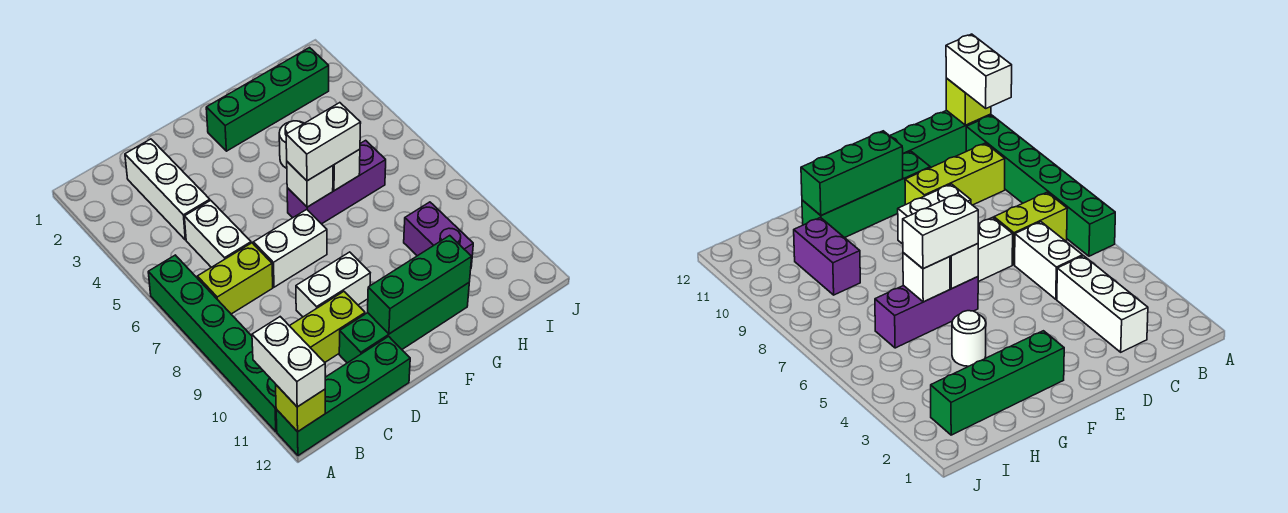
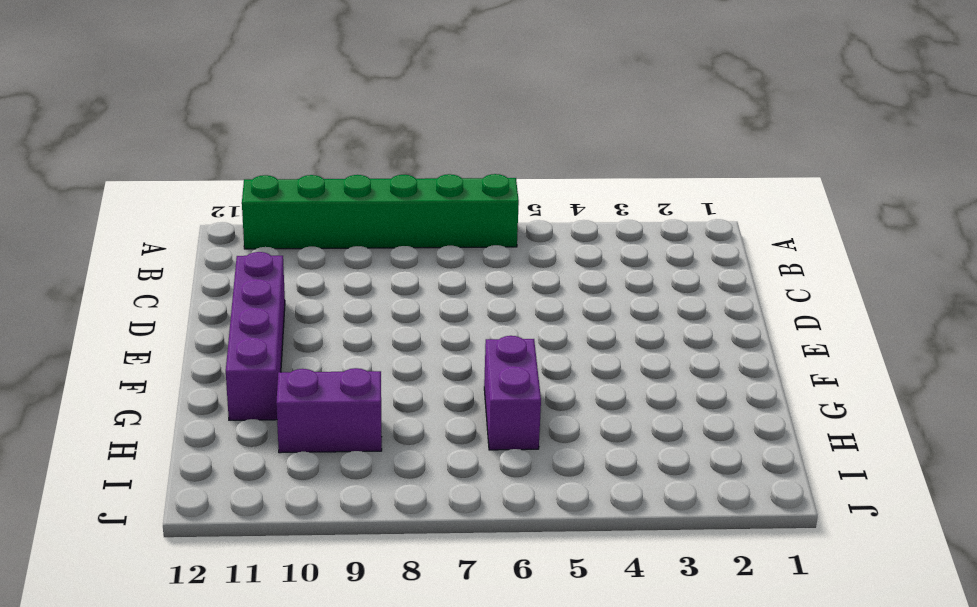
purple 1x4 brick [226,252,285,420] -> green 1x4 brick [339,283,469,363]
purple 1x2 brick [484,336,541,450] -> purple 1x3 brick [287,140,386,224]
none -> green 1x4 brick [276,336,410,456]
none -> lime 1x2 brick [197,243,273,314]
none -> lime 1x3 brick [290,292,365,362]

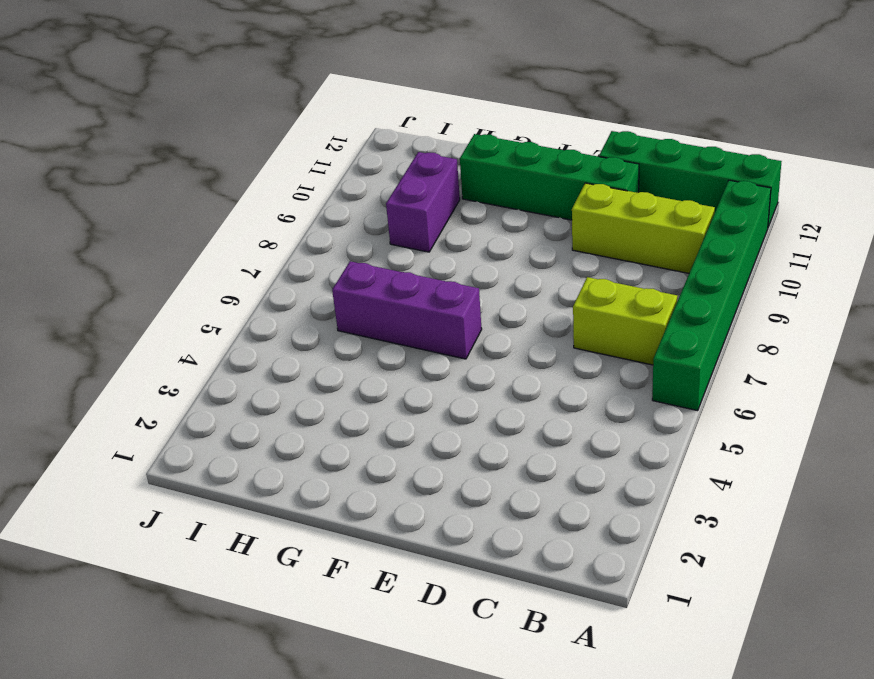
none -> white 1x3 brick [125,139,210,240]
none -> white 1x2 brick [184,200,251,267]
none -> white 1x2 brick [253,209,327,287]

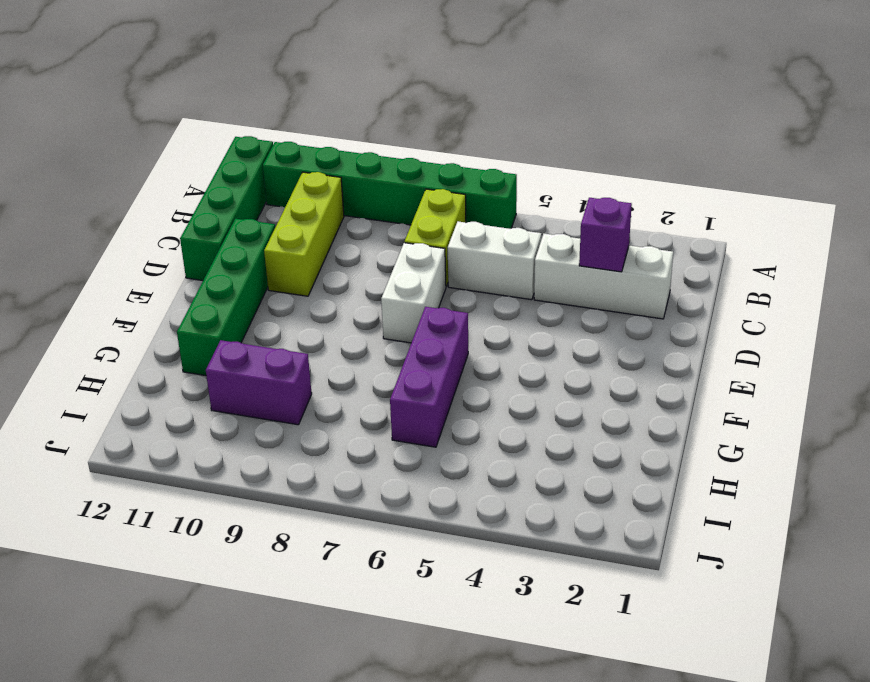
purple 1x1 brick [579,198,632,272] -> none
none -> white 1x2 brick [296,252,370,317]
none -> green 1x4 brick [206,48,329,151]
none -> white 1x1 round brick [279,121,304,168]

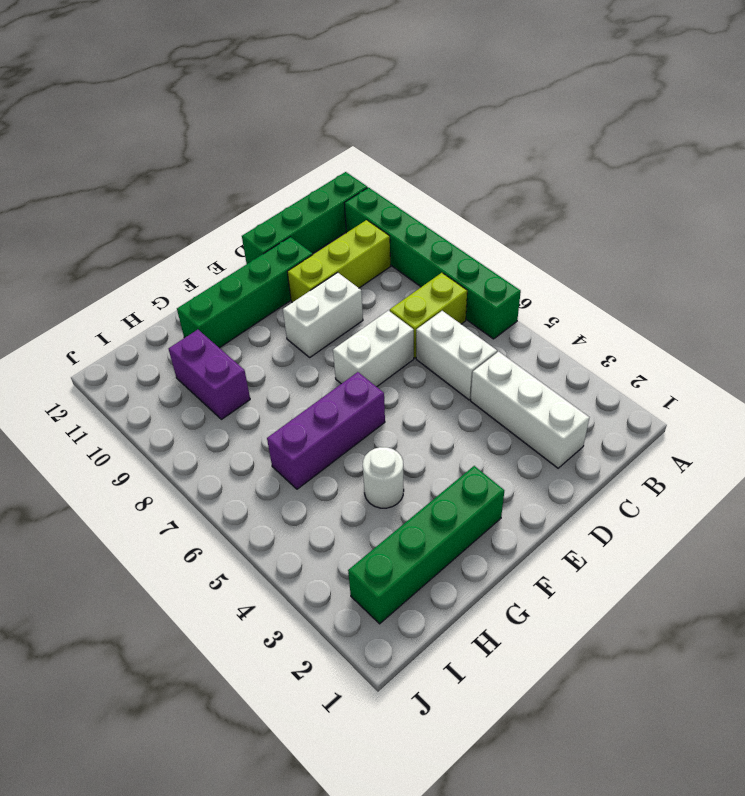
none -> lime 1x1 brick [276,385,325,432]
none -> green 1x3 brick [368,236,472,334]
none -> white 1x1 brick [287,162,333,207]

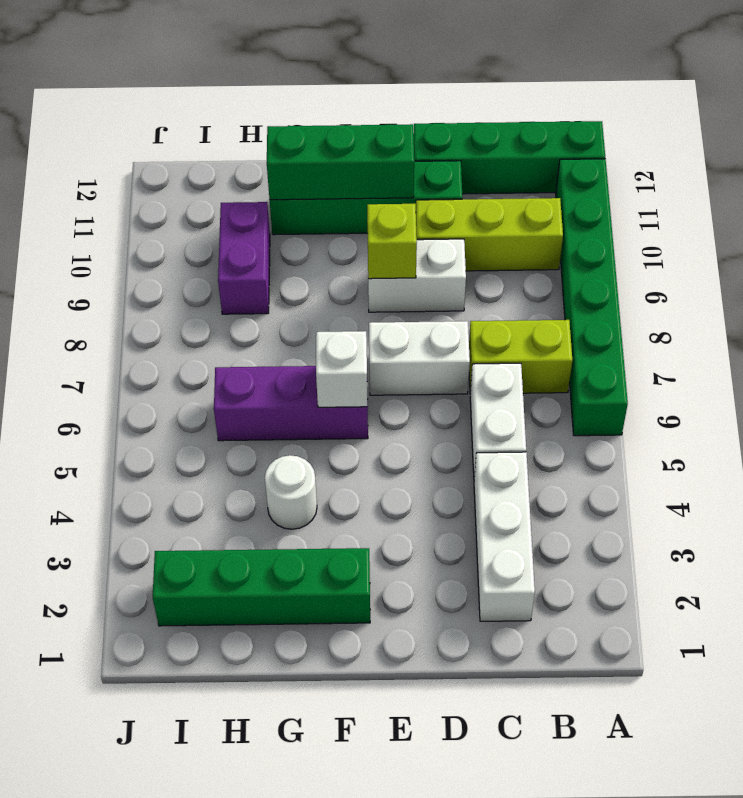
lime 1x1 brick [367,204,417,279] -> lime 1x1 brick moved to [276,385,325,432]
none -> white 1x1 brick [333,149,360,191]
none -> white 1x2 brick [252,317,325,407]
none -> white 1x2 brick [286,103,361,181]

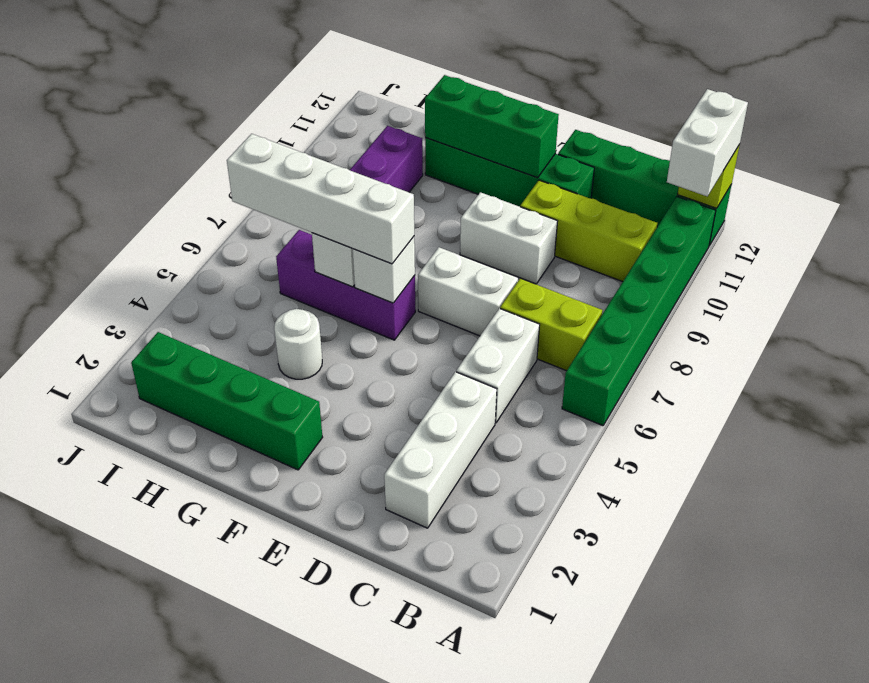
white 1x4 brick [227,134,414,264] -> white 1x2 brick [286,103,361,181]

